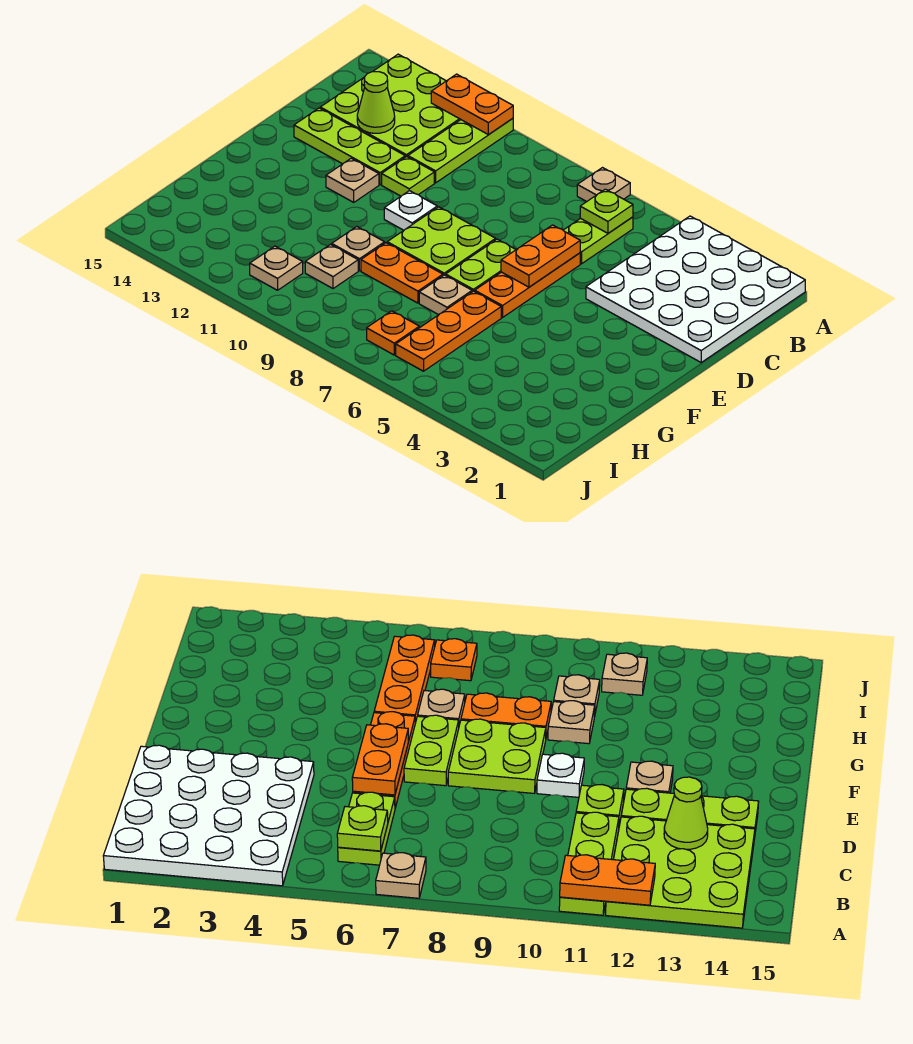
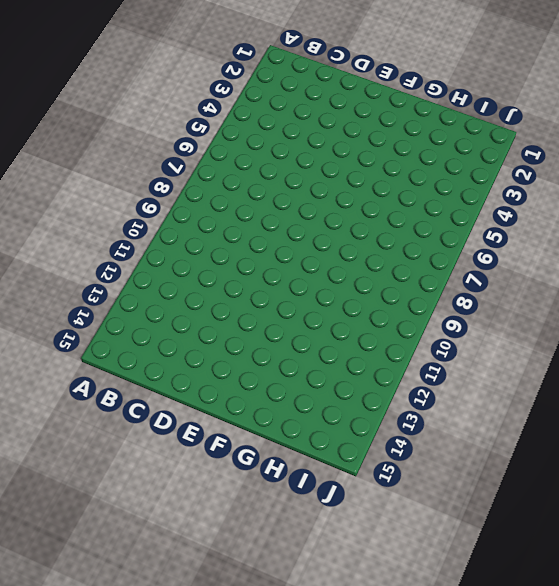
none -> white 4x4 plate [586,216,805,362]
none -> tan 1x1 plate [577,168,630,202]
none -> lime 1x3 plate [408,118,513,183]

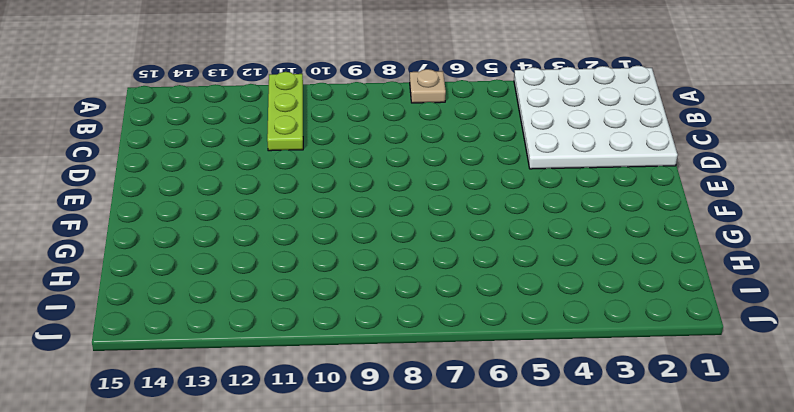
none -> lime 3x3 plate [320,54,461,157]
none -> lime 1x2 plate [563,217,633,264]
none -> orange 1x3 plate [475,253,580,317]

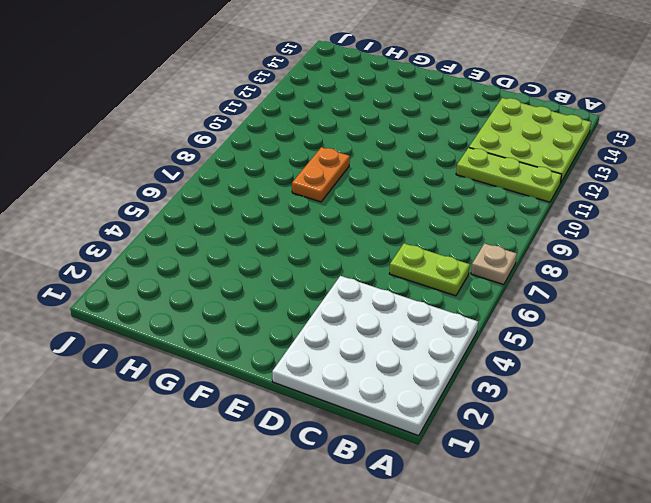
none -> orange 1x3 plate [475,253,580,317]
none -> lime 1x1 plate [382,157,434,196]
none -> lime 1x3 plate [294,108,405,185]

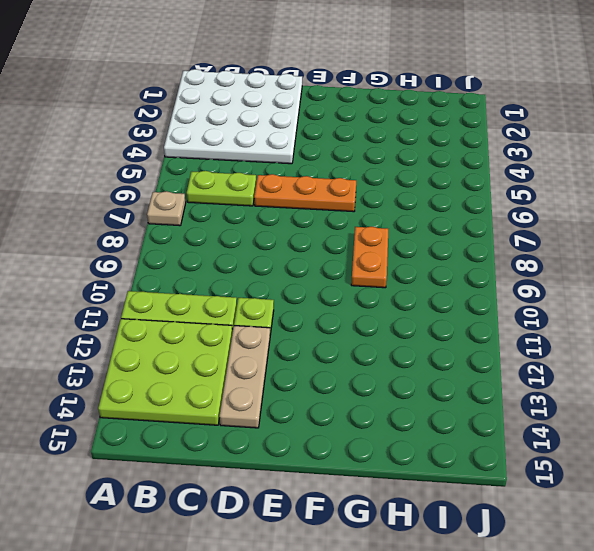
tan 1x3 plate [219,326,270,428] -> lime 1x3 plate [294,108,405,185]
none -> lime 1x2 plate [446,239,516,292]
none -> lime 2x2 plate [387,207,496,275]
none -> white 1x1 plate [384,191,437,230]

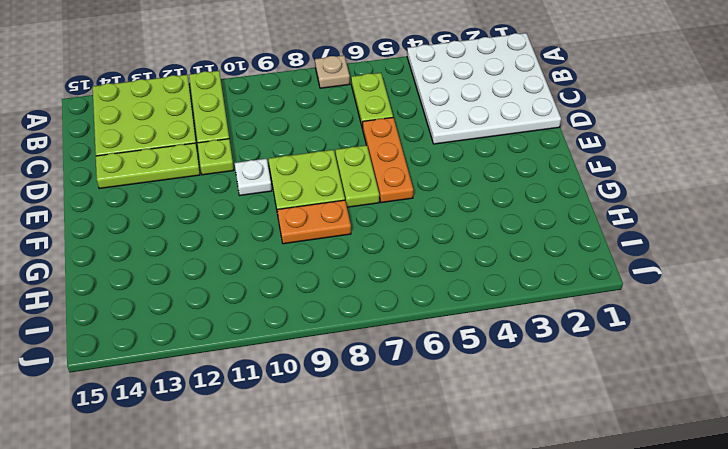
none -> tan 1x1 plate [326,158,379,202]
none -> orange 1x3 plate [396,291,501,371]
none -> tan 1x1 plate [419,275,472,315]

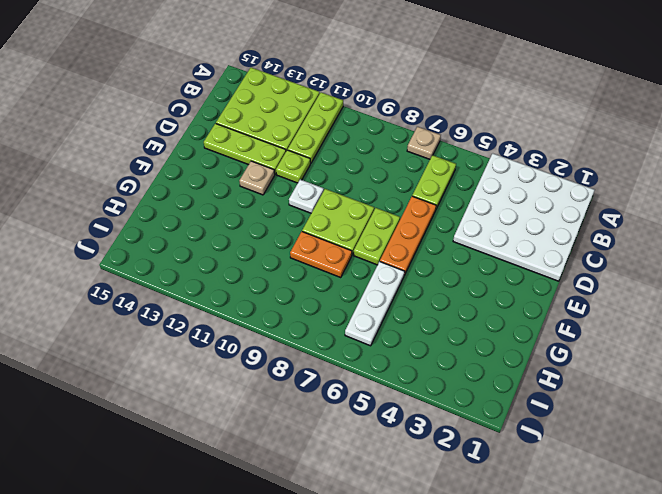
white 1x3 plate [345,262,405,346] -> orange 1x3 plate [396,291,501,371]
none -> tan 1x1 plate [419,275,472,315]
none -> tan 1x1 plate [332,227,385,271]
none -> tan 1x1 plate [305,244,358,289]

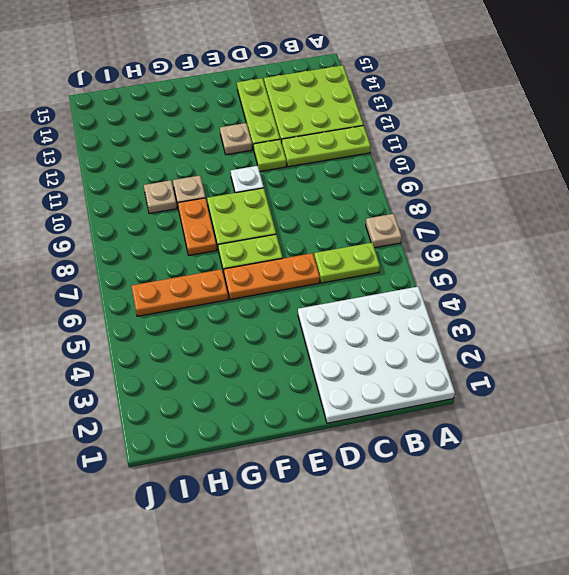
none -> tan 1x1 plate [419,275,472,315]
none -> orange 1x1 plate [367,311,419,355]
none -> tan 1x1 plate [250,246,303,290]

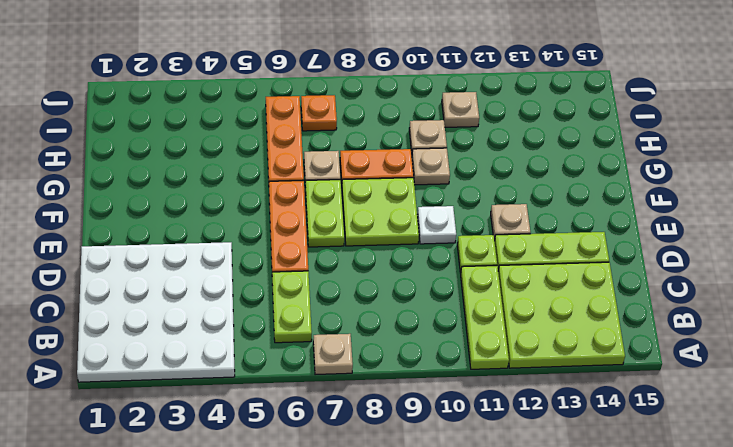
none -> orange 1x2 plate [431,74,513,134]
none -> lime 1x1 plate [580,189,633,233]
none -> lime 1x1 cone [357,72,395,133]

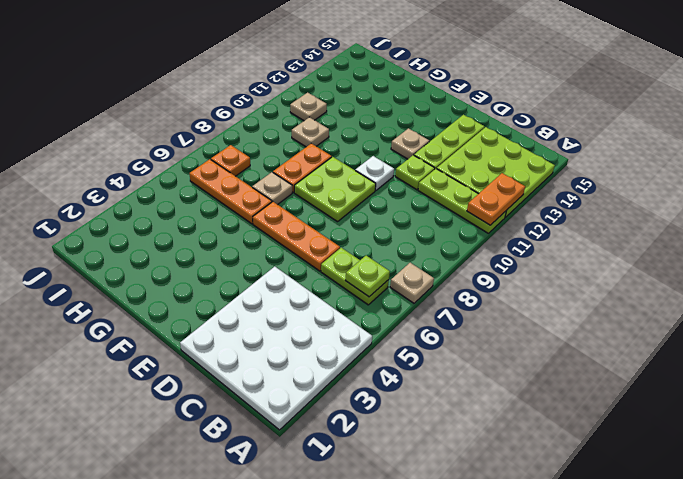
none -> lime 1x2 plate [446,239,516,292]
none -> tan 1x1 plate [332,227,385,271]
none -> lime 1x1 cone [357,72,395,133]

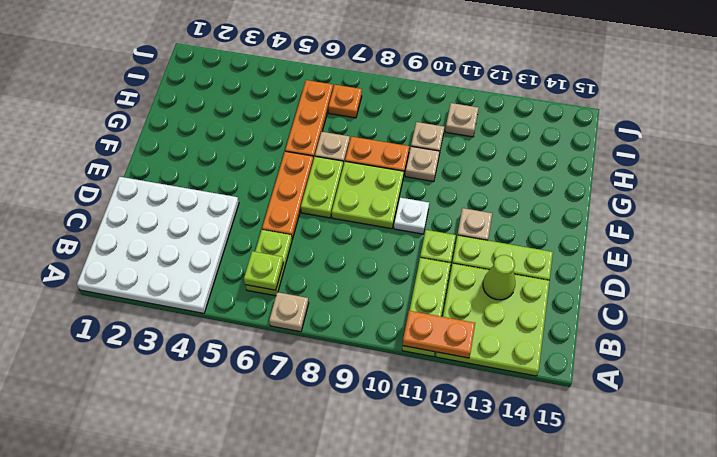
none -> orange 1x2 plate [501,225,580,287]

